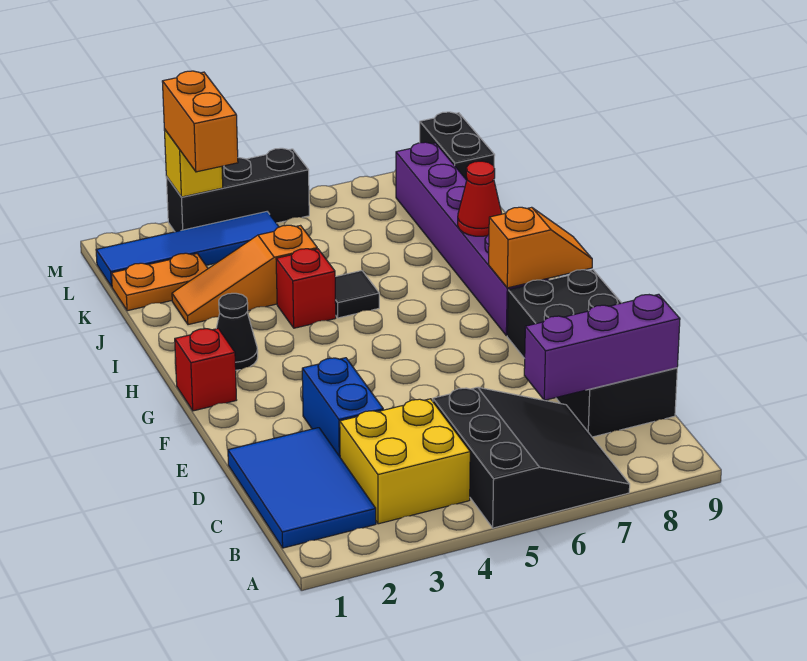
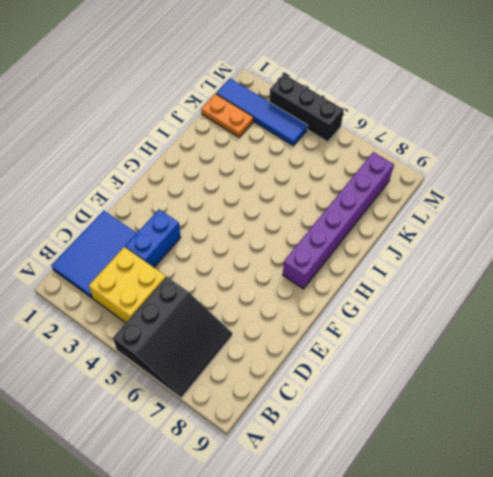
none -> black 2x4 brick [507,270,677,437]
none -> red 1x1 brick [175,328,236,411]
none -> black 1x1 cone [216,293,258,370]

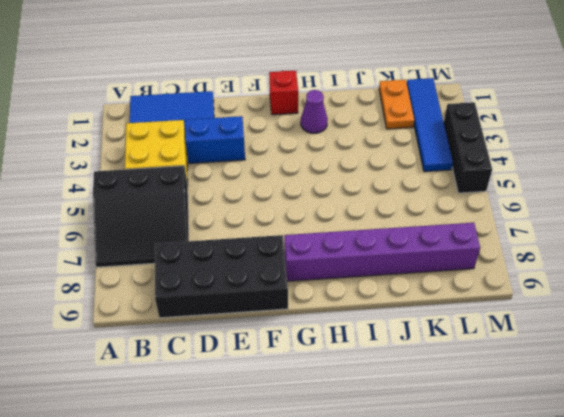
purple 1x1 cone [301,90,328,133] -> black 1x1 cone [216,293,258,370]
none -> red 1x1 brick [276,249,336,328]
none -> black 1x1 tile [335,271,379,318]
none -> orange 1x3 slope [172,225,317,325]

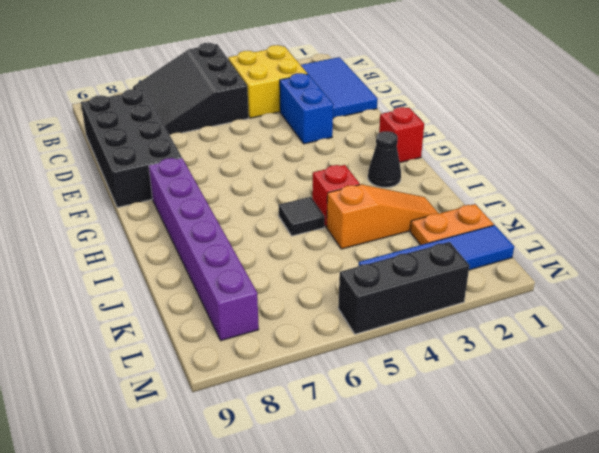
none -> black 1x2 brick [420,112,495,180]
none -> purple 1x3 brick [524,294,680,400]
none -> orange 1x2 slope [489,207,592,288]

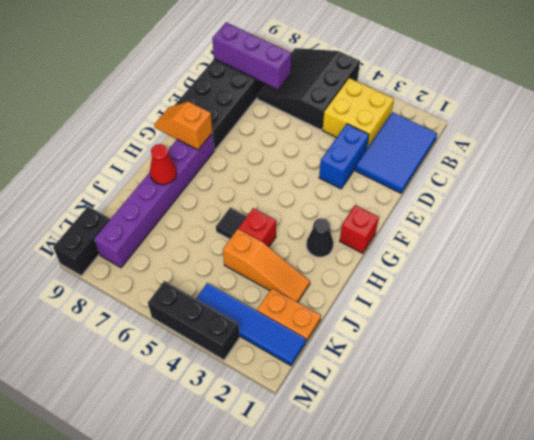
none -> yellow 1x1 brick [164,129,223,197]
none -> orange 1x2 brick [162,71,238,172]

